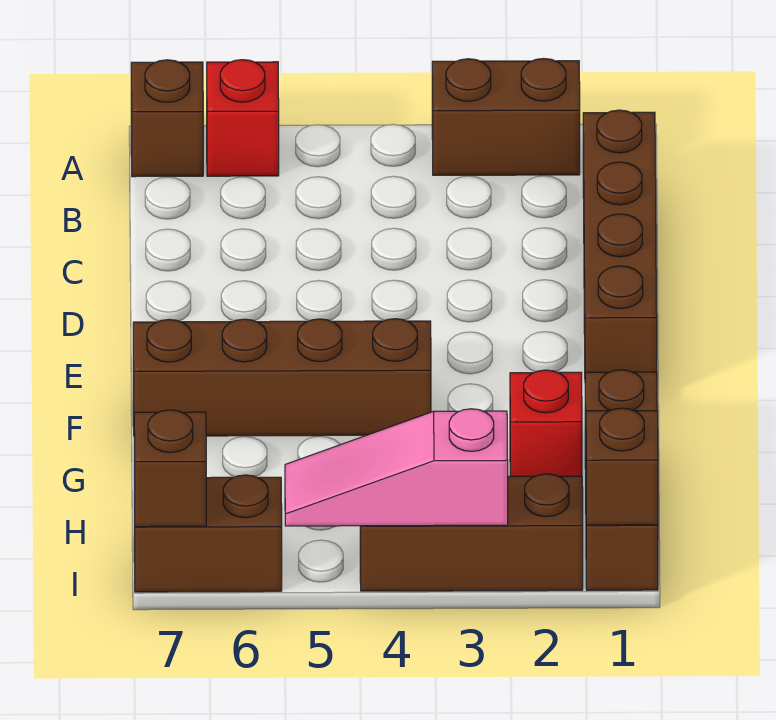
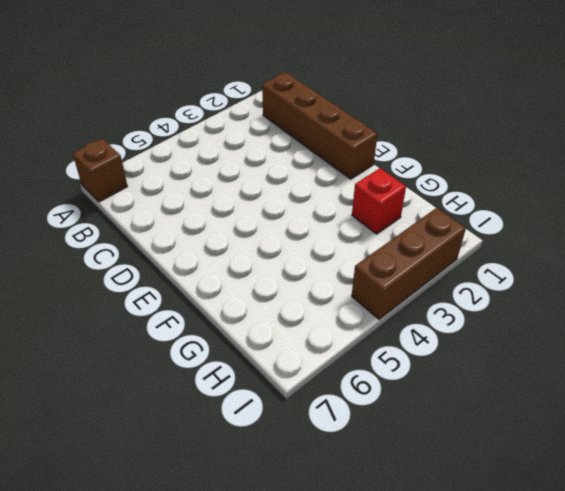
none -> brown 1x2 brick [432,58,580,175]
none -> red 1x1 brick [207,60,279,176]
none -> brown 1x4 brick [133,319,431,436]

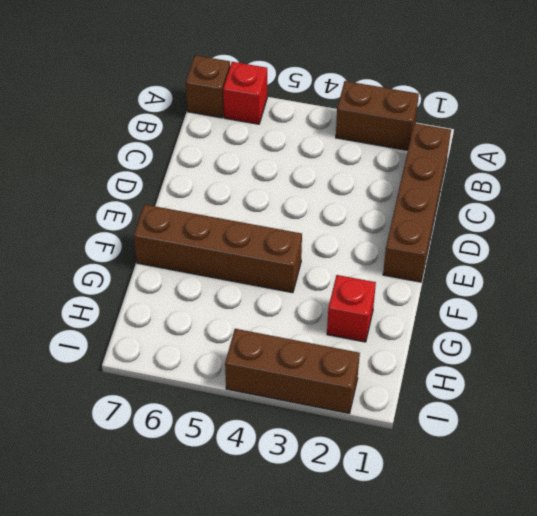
none -> brown 1x3 brick [585,370,658,590]
none -> brown 1x2 brick [134,475,282,592]
none -> brown 1x1 brick [586,408,658,525]

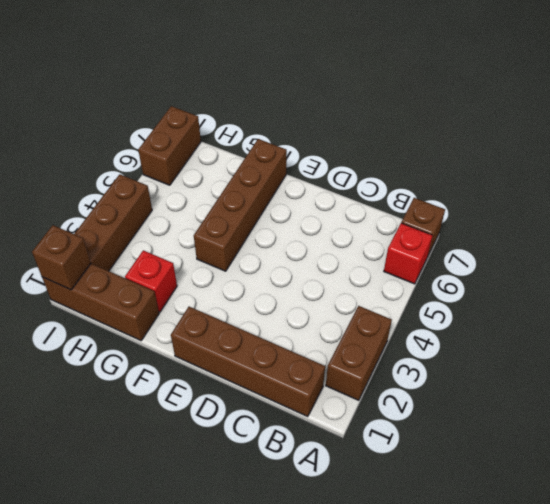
none -> pink 1x3 slope [285,409,508,526]
none -> brown 1x1 brick [134,410,206,527]

